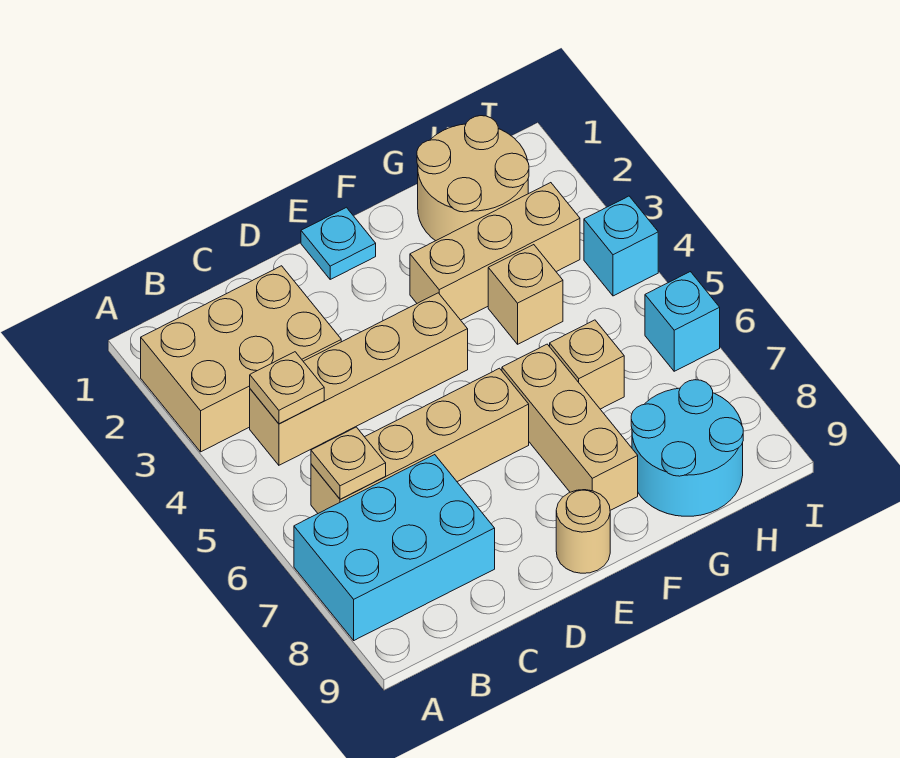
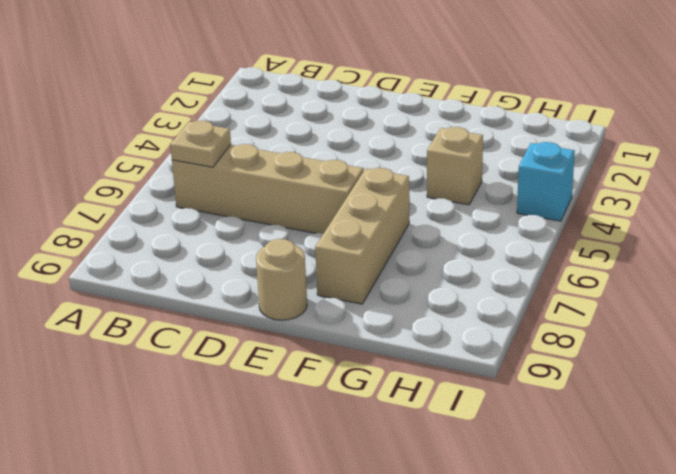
none -> tan 2x3 brick [141,266,341,452]
none -> cyan 2x3 brick [294,455,495,640]
none -> tan 1x4 brick [250,293,468,465]

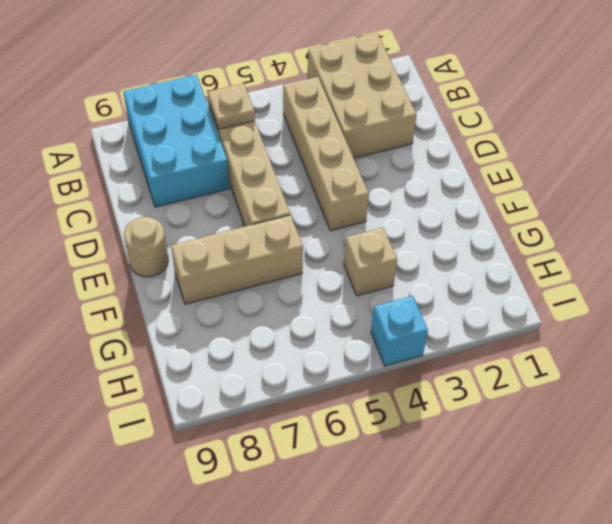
none -> cyan 1x1 plate [301,207,376,279]
none -> tan 1x3 brick [410,183,580,320]
none -> tan 2x2 round brick [417,116,529,241]

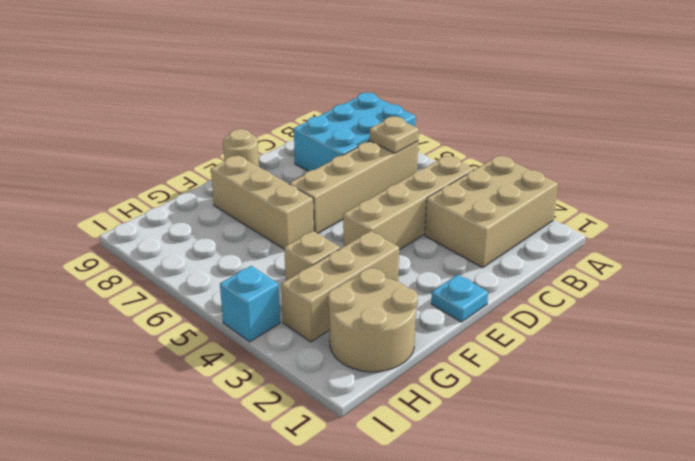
none -> tan 1x1 brick [550,320,624,409]
none -> cyan 2x2 round brick [631,380,743,516]
none -> cyan 1x1 brick [645,272,720,371]

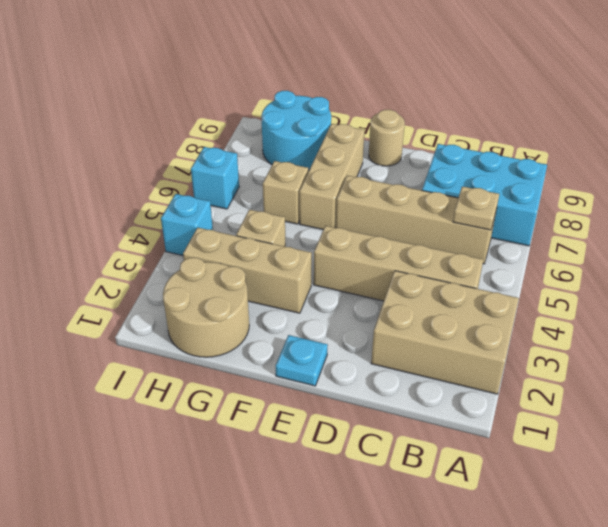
none -> tan 1x1 plate [250,352,324,424]

